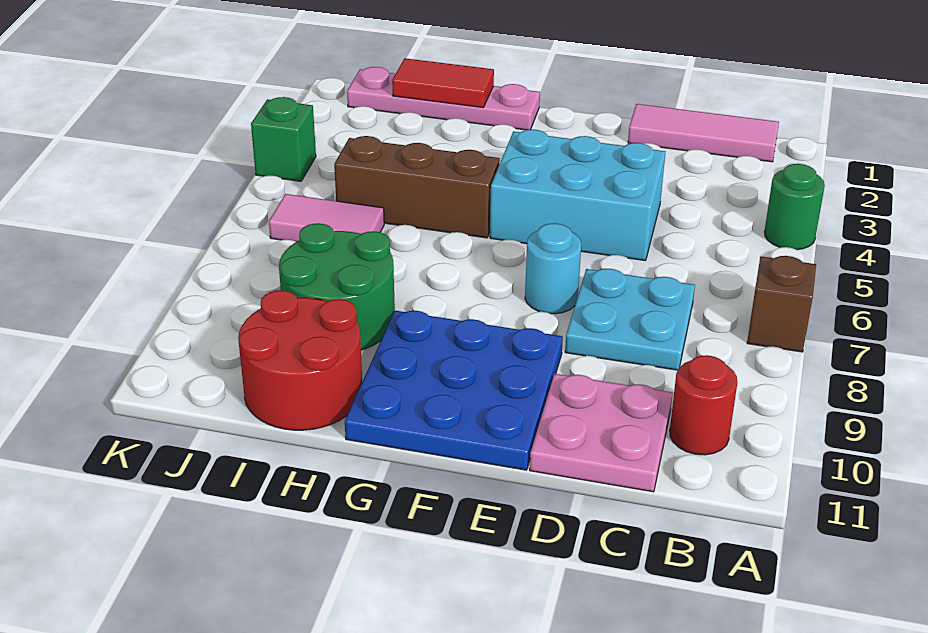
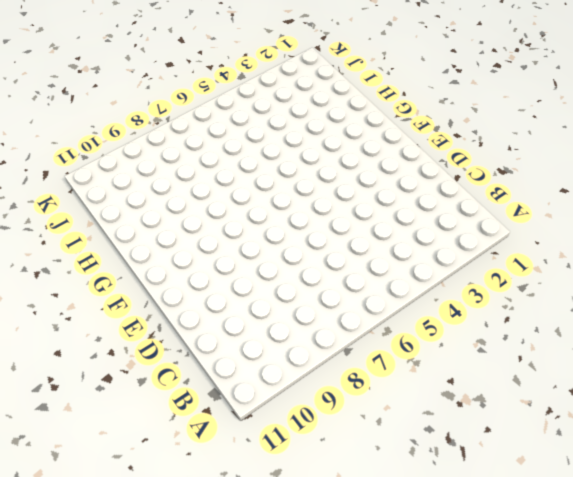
none -> green 1x1 round brick [764,164,825,250]
none -> brown 1x1 brick [747,256,816,352]
none -> pink 1x3 tile [628,104,779,162]

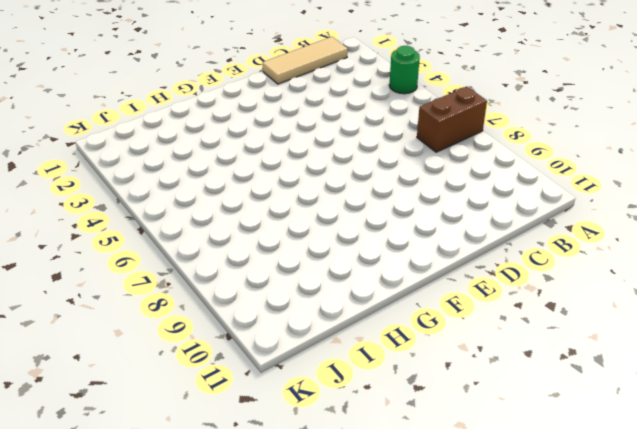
brown 1x2 brick [417,87,487,152] -> brown 1x1 brick [747,256,816,352]
tan 1x3 tile [263,37,348,84] -> pink 1x3 tile [628,104,779,162]
none -> red 1x1 round brick [670,355,737,455]
none -> cyan 2x2 plate [565,269,695,370]
none -> pink 2x2 plate [530,374,673,492]

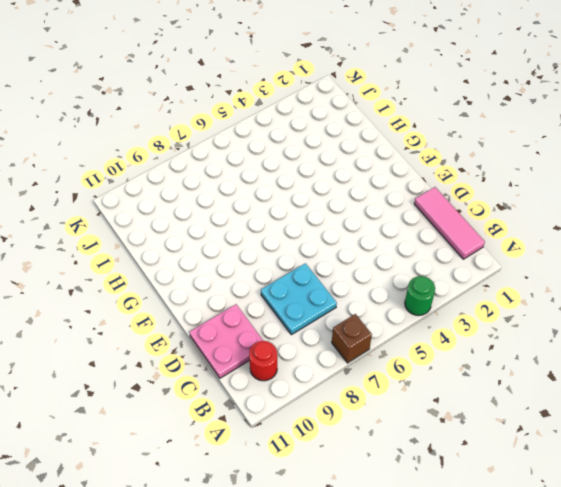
none -> cyan 2x3 brick [490,129,665,261]
none -> cyan 1x1 round brick [525,223,581,314]
none -> blue 3x3 plate [345,311,563,470]

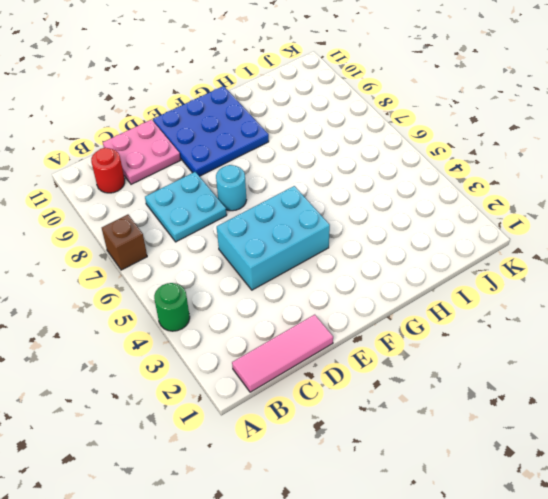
none -> pink 1x4 plate [347,67,540,130]
none -> brown 1x3 brick [334,136,500,238]
none -> green 2x2 round brick [279,223,395,350]

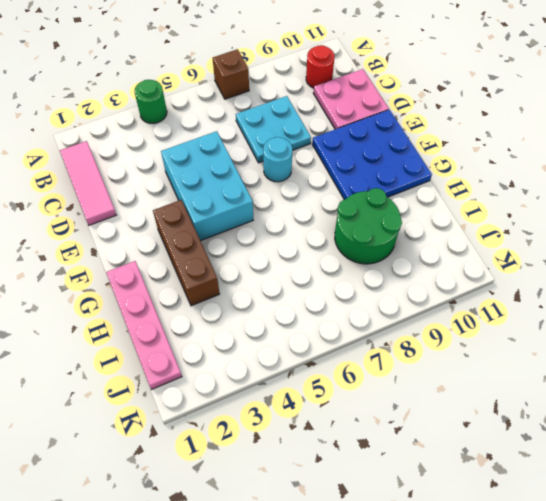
brown 1x3 brick [153,200,220,306] -> brown 1x3 brick moved to [334,136,500,238]
none -> red 2x2 round brick [238,290,362,430]
none -> pink 1x2 tile [269,194,384,242]
none -> green 1x1 brick [251,97,316,181]

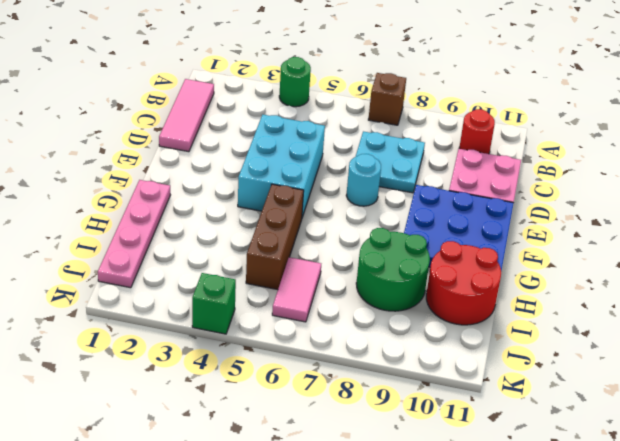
none -> red 1x2 tile [392,58,494,108]

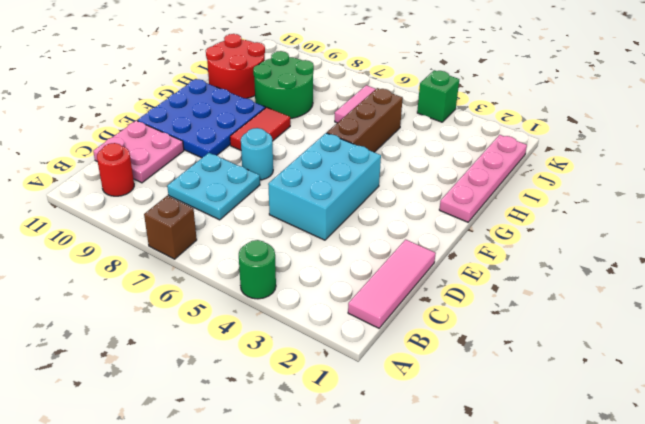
red 1x2 tile [230,107,290,150] -> red 1x2 tile moved to [392,58,494,108]

